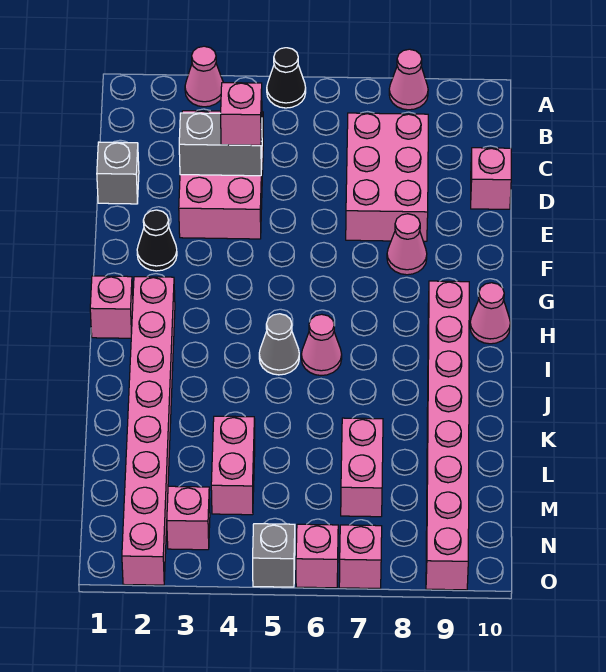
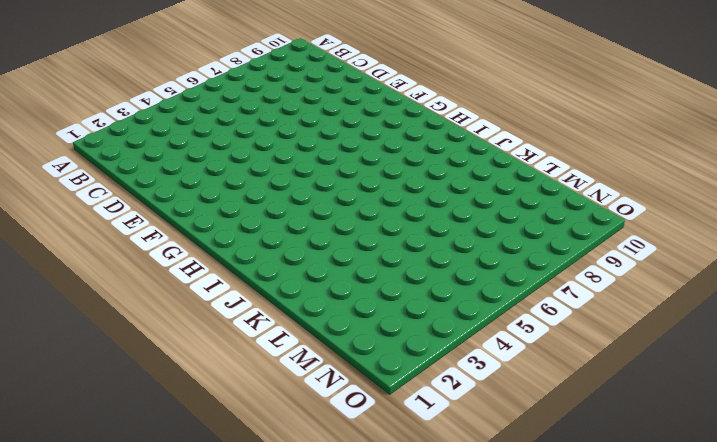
none -> pink 1x1 cone [185,46,223,107]
none -> black 1x1 cone [267,48,306,108]
none -> pink 1x1 cone [389,49,428,110]

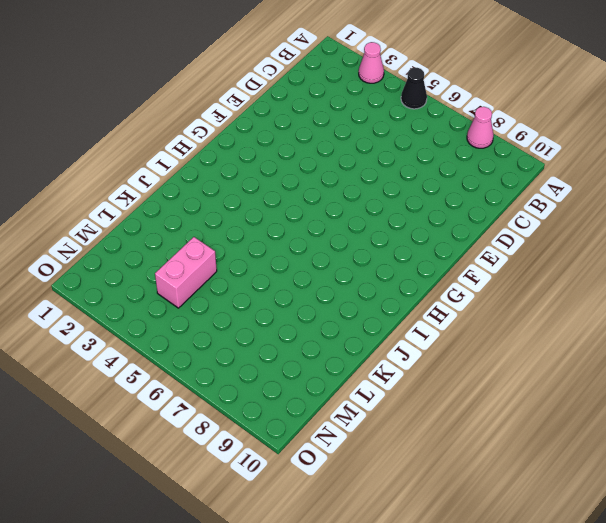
none -> pink 2x3 brick [179,111,263,239]
none -> pink 2x3 brick [346,113,428,241]
none -> grey 1x1 brick [97,142,139,204]

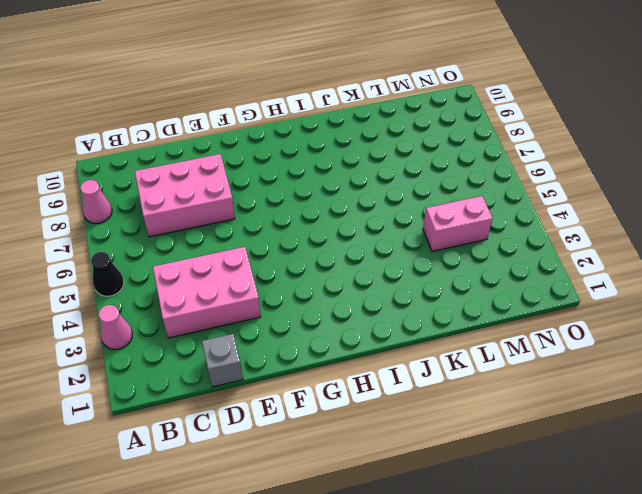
none -> pink 1x1 brick [471,148,511,209]
none -> black 1x1 cone [137,210,177,271]
none -> pink 1x1 cone [387,214,427,275]

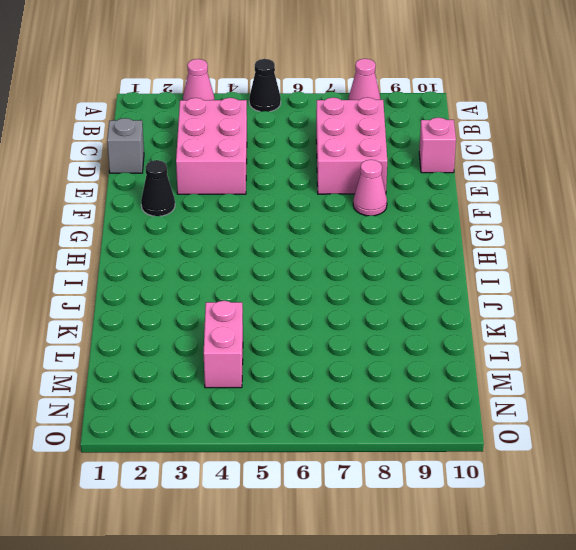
none -> pink 1x1 brick [90,276,133,338]
none -> pink 1x8 brick [122,277,175,585]
none -> pink 1x8 brick [426,281,469,590]

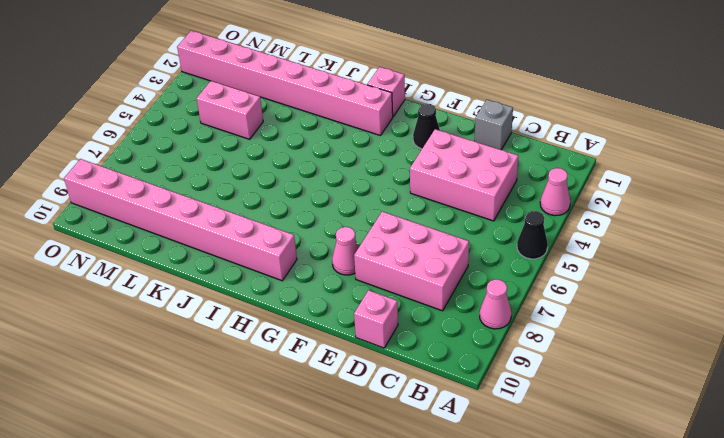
none -> pink 1x1 cone [470,283,510,344]
none -> grey 1x1 cone [259,314,299,375]
none -> pink 1x1 cone [301,314,342,376]

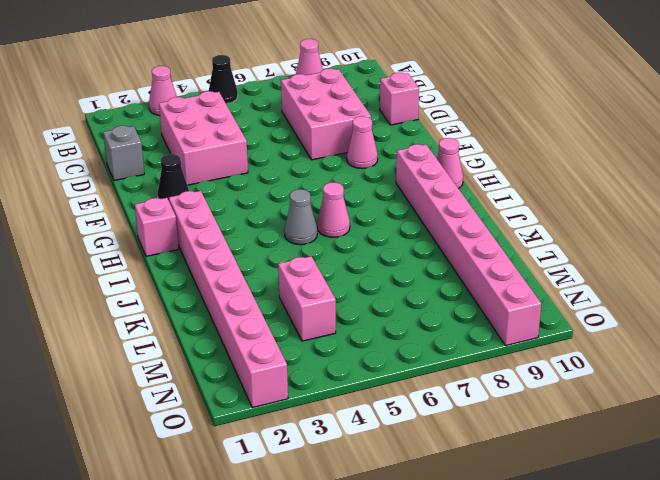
none -> pink 1x2 brick [341,418,383,517]
none -> pink 1x1 brick [167,486,210,550]
none -> grey 1x1 brick [253,524,295,587]

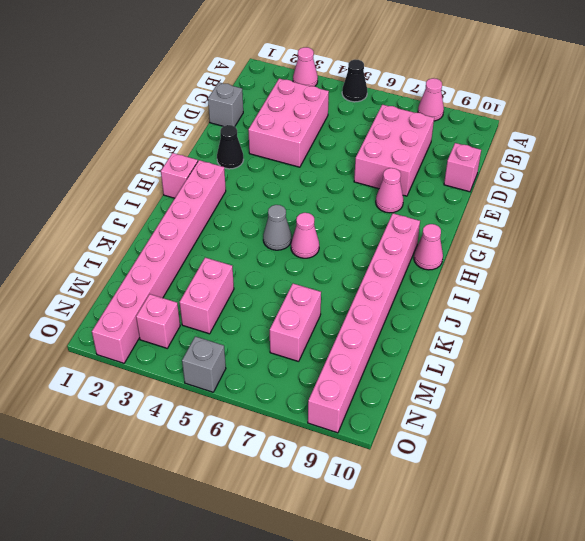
none -> pink 1x1 brick [296,524,338,588]
none -> pink 1x1 brick [339,525,382,588]
none -> grey 1x2 brick [179,113,262,176]

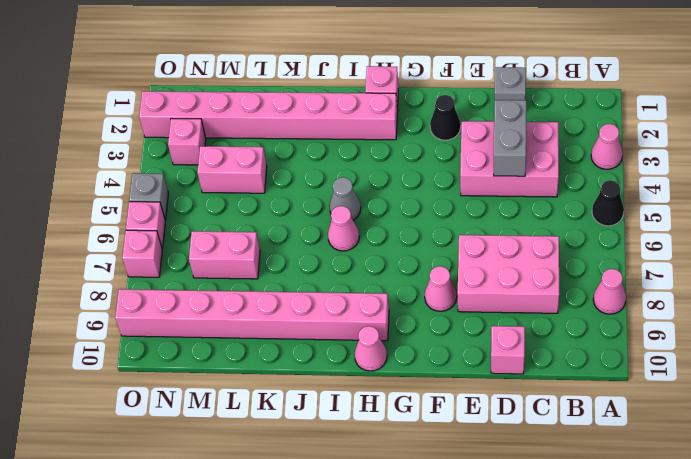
none -> pink 1x1 brick [221,83,262,145]

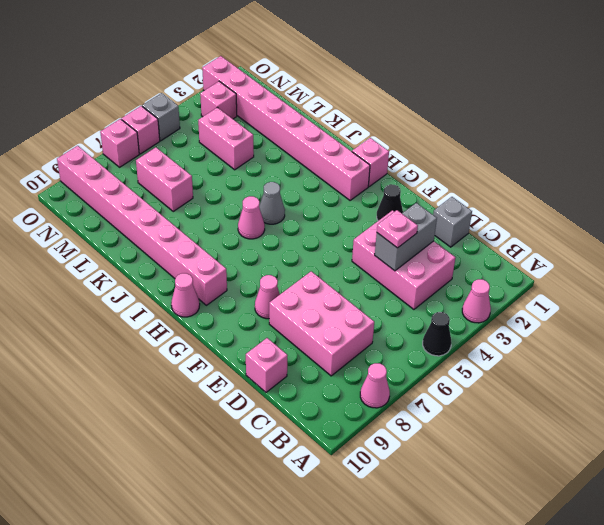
pink 1x1 plate [377,210,418,248] -> pink 1x1 brick [221,83,262,145]

